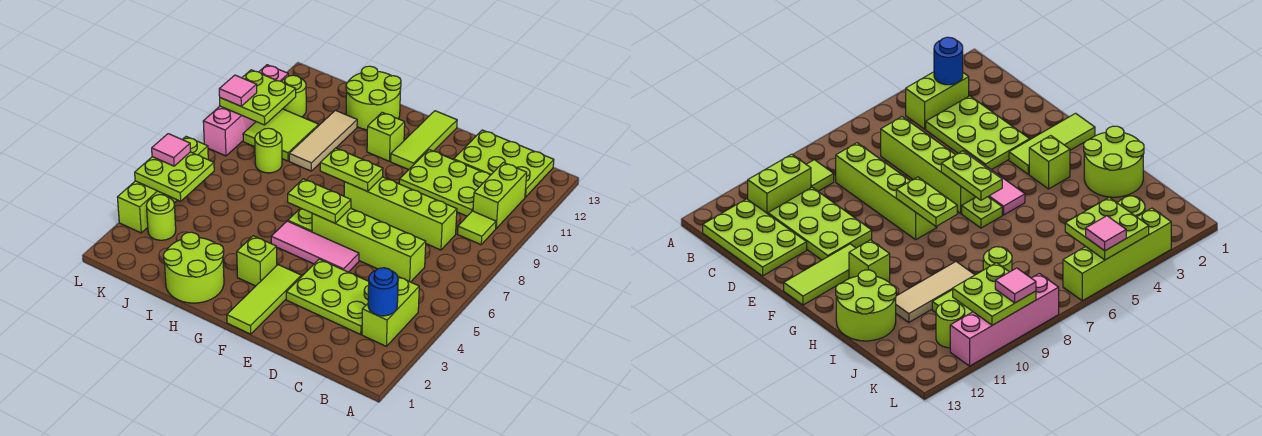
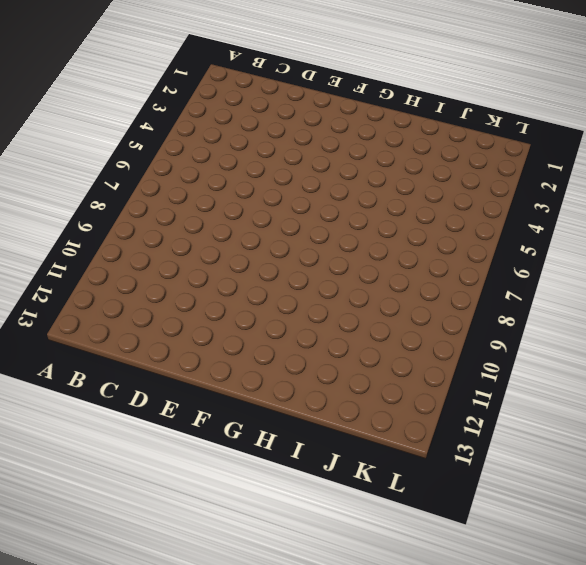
none -> lime 1x2 brick [362,277,419,346]
none -> lime 1x1 tile [458,211,496,245]
none -> lime 1x2 brick [473,163,527,228]
none -> lime 2x3 plate [454,130,554,197]

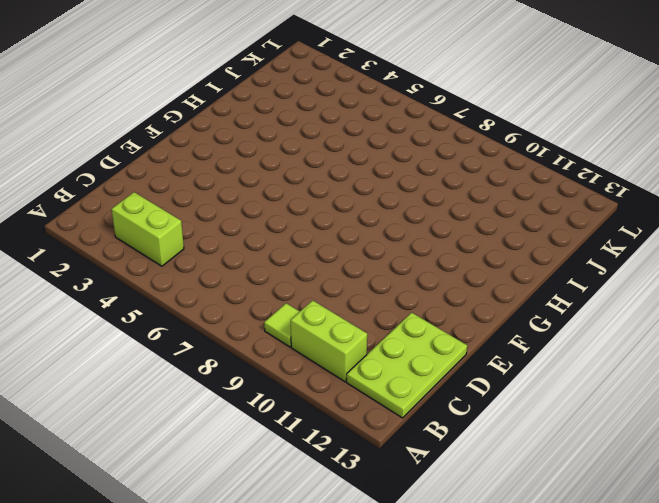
none -> lime 2x3 plate [286,259,369,334]
none -> lime 1x4 brick [312,208,426,282]
none -> lime 1x4 brick [344,177,457,250]
none -> lime 2x3 plate [399,150,490,216]

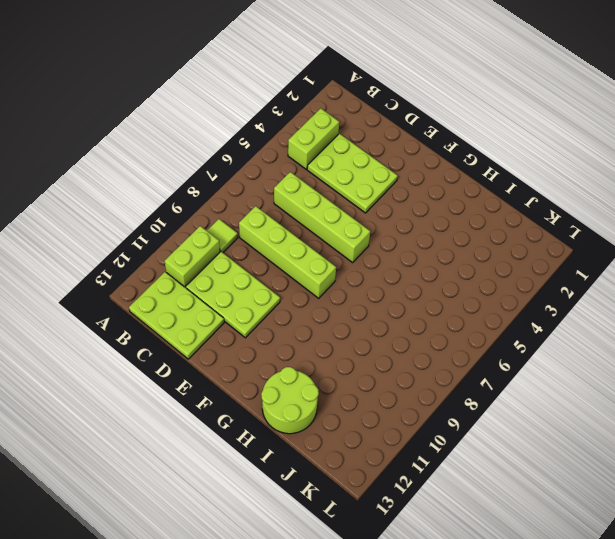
none -> pink 1x3 tile [271,221,359,272]
none -> lime 1x3 tile [227,265,301,334]
none -> lime 1x3 tile [391,111,457,170]
none -> lime 1x1 brick [237,236,277,286]

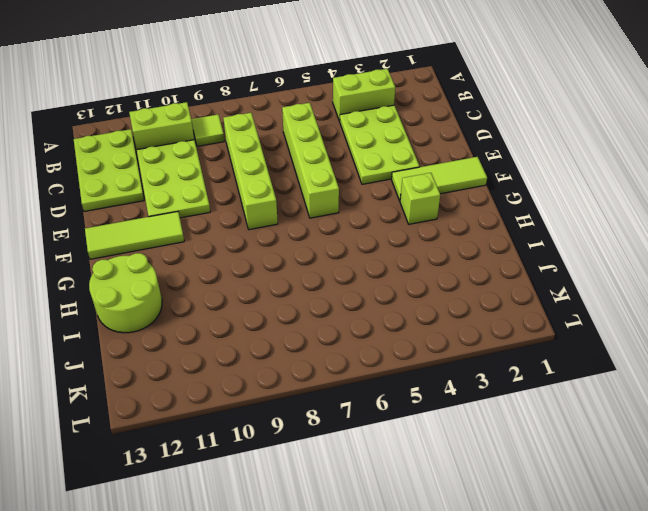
none -> pink 1x3 tile [271,221,359,272]
none -> lime 1x1 plate [288,208,312,232]
none -> lime 1x1 brick [367,112,405,161]
none -> lime 2x2 round brick [163,232,224,303]

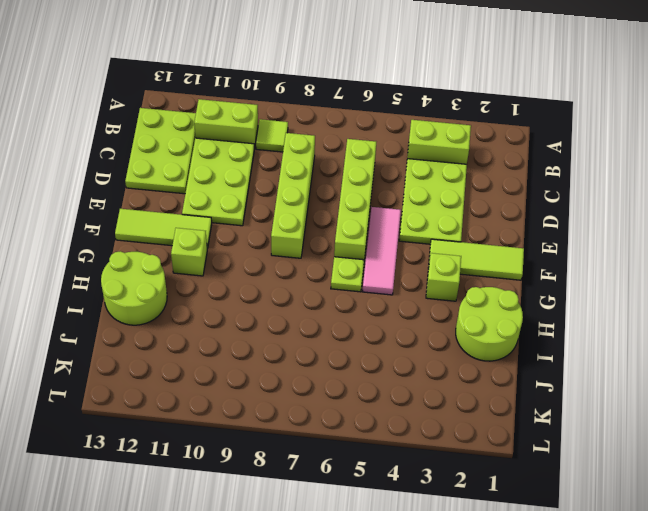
none -> tan 1x3 tile [289,110,357,171]
none -> lime 1x1 round brick [255,128,282,173]
none -> lime 2x2 tile [243,109,319,161]
none -> lime 1x1 round brick [146,195,176,240]

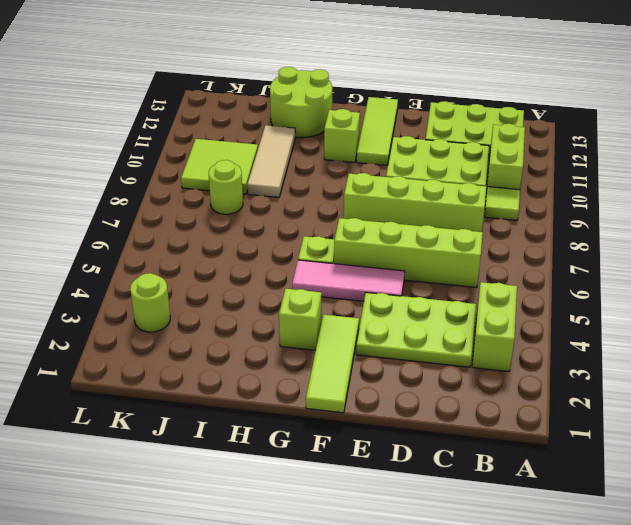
none -> lime 2x2 round brick [163,232,224,303]
none -> lime 1x1 round brick [282,75,306,117]
none -> lime 1x4 brick [117,137,208,233]
none -> pink 1x4 brick [203,65,288,156]

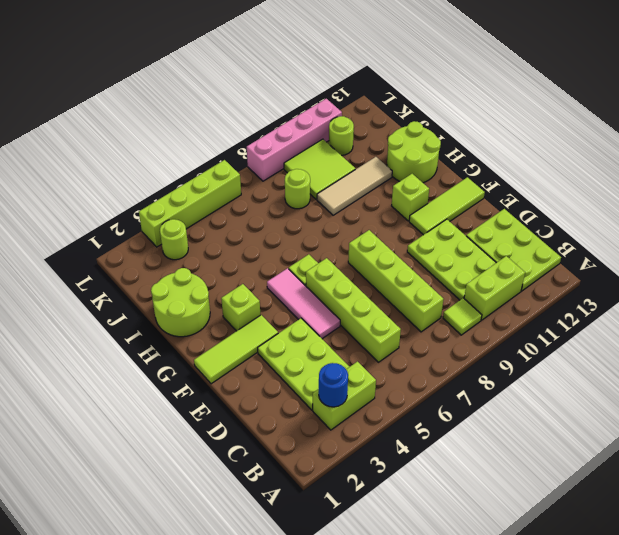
none -> lime 1x2 plate [288,179,351,223]
none -> lime 1x2 plate [320,148,383,191]
none -> lime 2x2 plate [135,152,214,201]
none -> lime 2x2 plate [220,70,296,125]

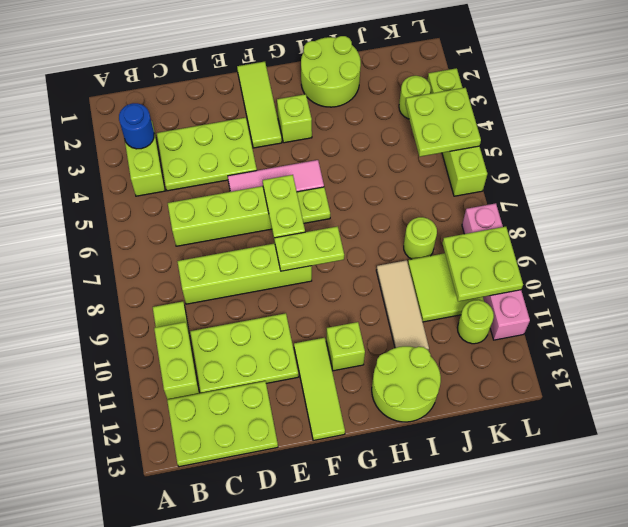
lime 1x2 plate [263,175,305,241] -> lime 1x2 plate turned to [288,179,351,223]
none -> pink 1x1 tile [152,134,191,166]
none -> pink 1x1 tile [219,75,257,106]

